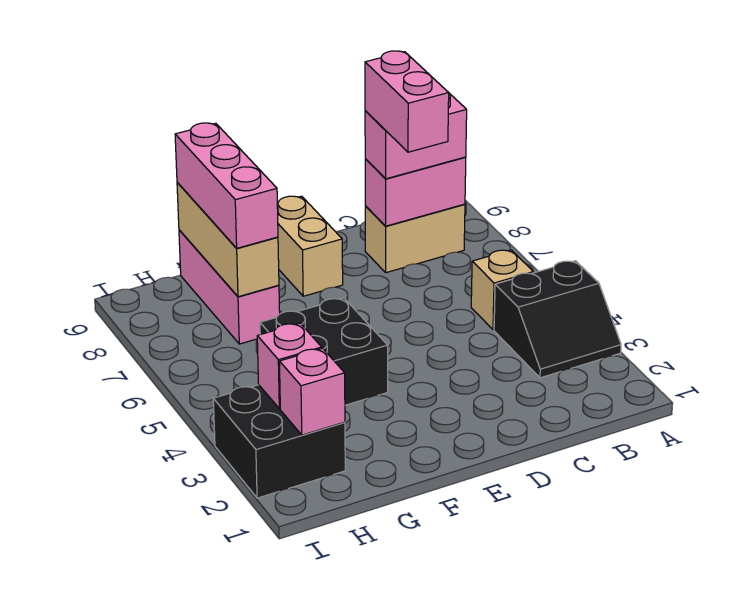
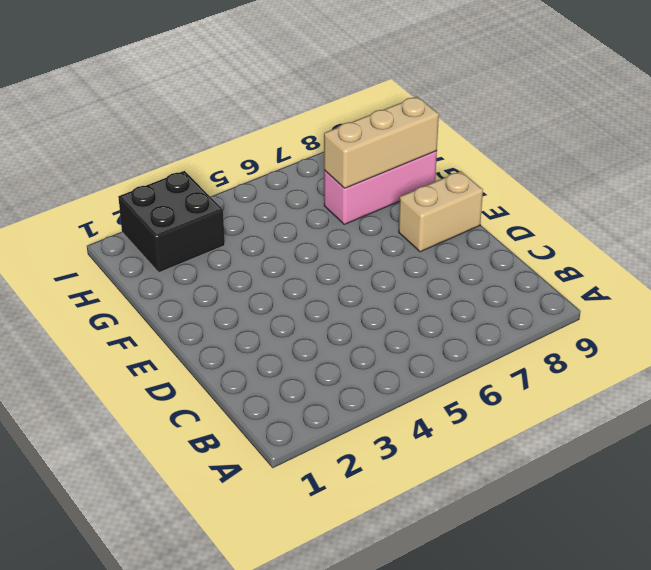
none -> black 2x2 slope [494,261,621,378]
none -> tan 1x1 brick [471,250,533,330]
none -> tan 1x2 brick [365,204,465,273]

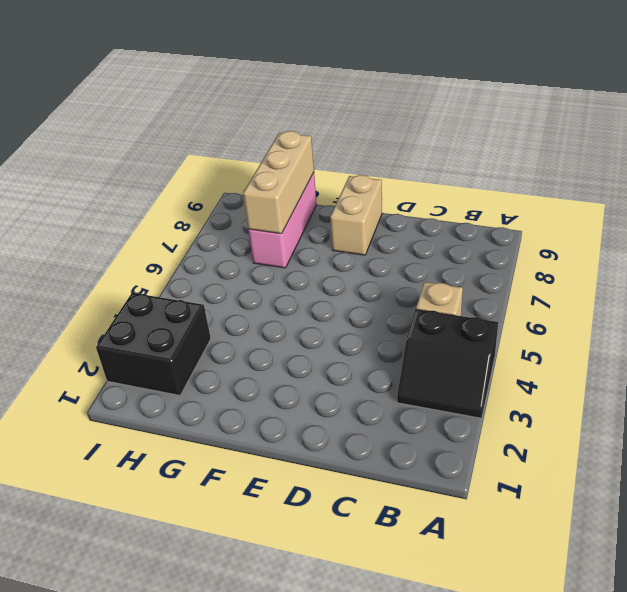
none -> tan 1x2 brick [365,204,465,273]
none -> black 2x2 brick [260,298,388,405]
none -> pink 1x2 brick [365,157,466,226]

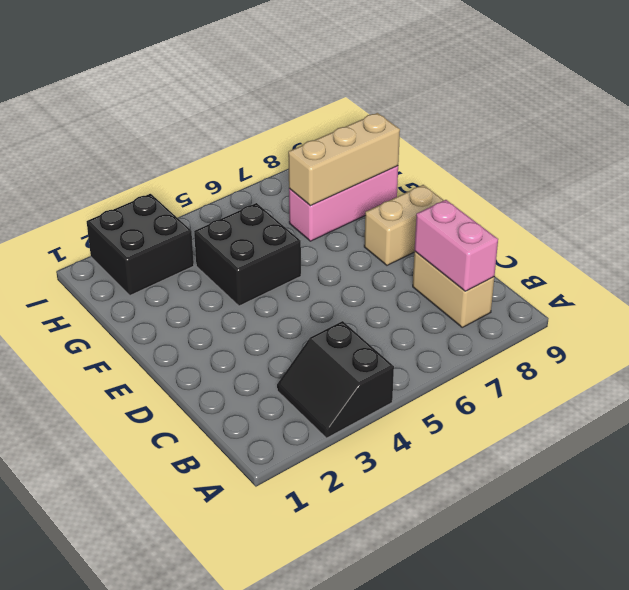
none -> tan 1x1 brick [471,250,533,330]
none -> pink 1x1 brick [279,348,345,435]
none -> pink 1x1 brick [257,323,322,409]

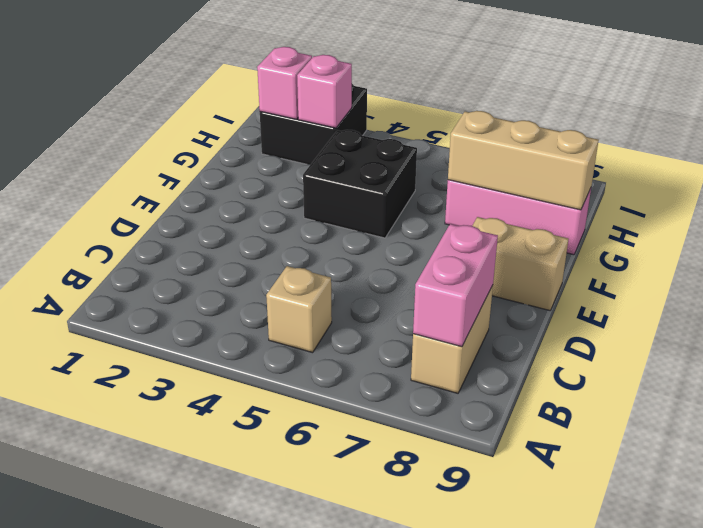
none -> black 2x2 slope [494,261,621,378]
none -> pink 1x2 brick [365,93,467,179]
none -> pink 1x3 brick [175,123,278,248]

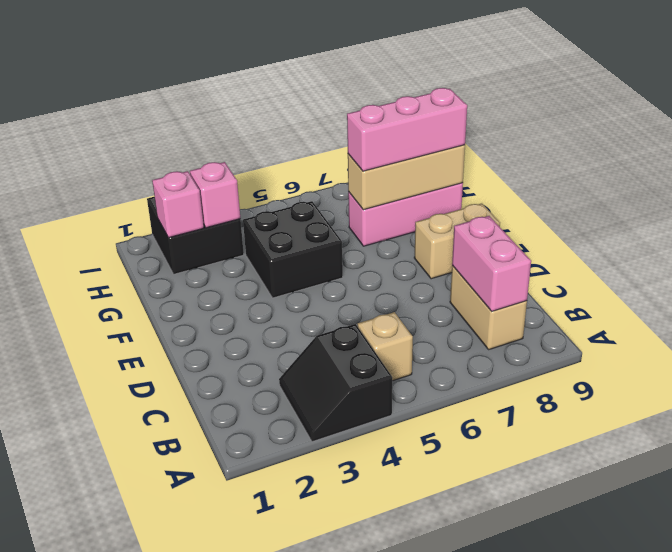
none -> pink 1x2 brick [365,93,467,179]
none -> pink 1x2 brick [365,51,449,152]

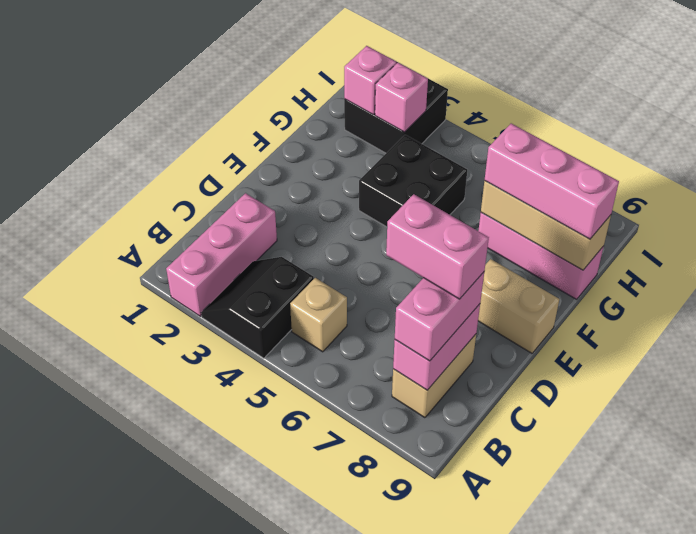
pink 1x3 brick [166,193,277,316] -> none

